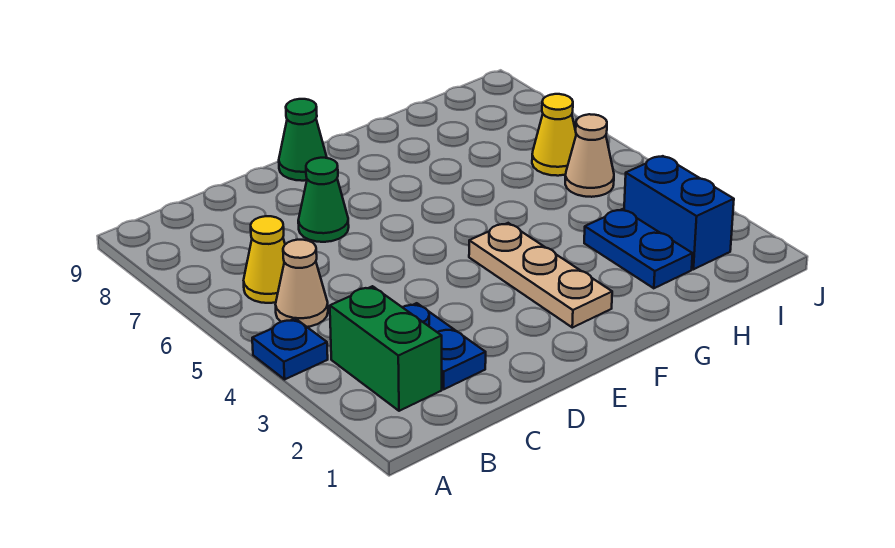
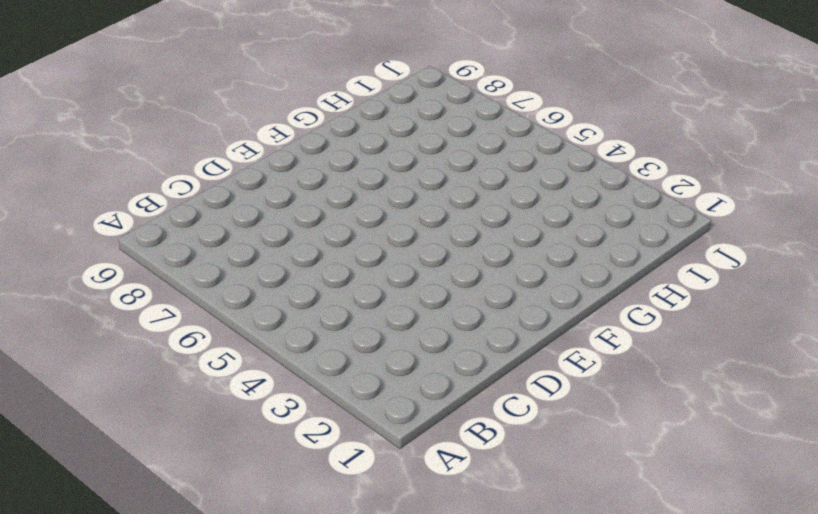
none -> blue 1x1 plate [252,318,328,379]
none -> green 1x2 brick [330,286,442,411]
none -> tan 1x1 cone [276,240,328,327]

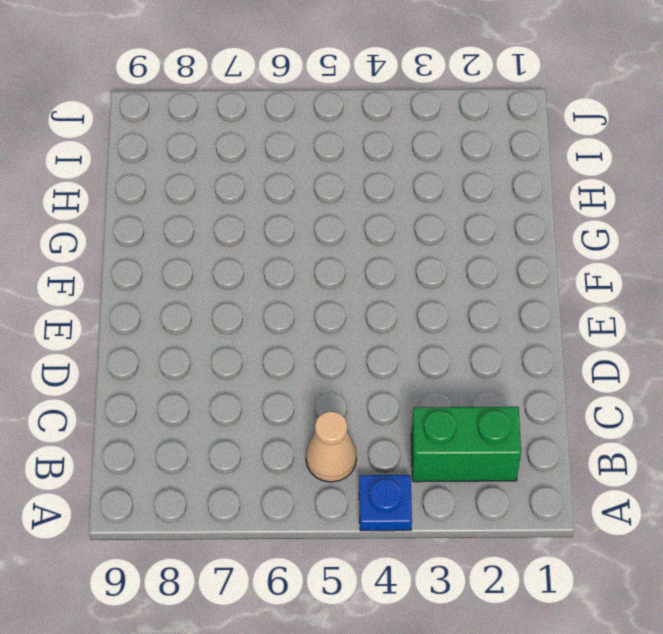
none -> yellow 1x1 cone [244,216,285,303]
none -> blue 1x2 plate [402,303,486,389]
none -> green 1x1 cone [298,158,349,242]

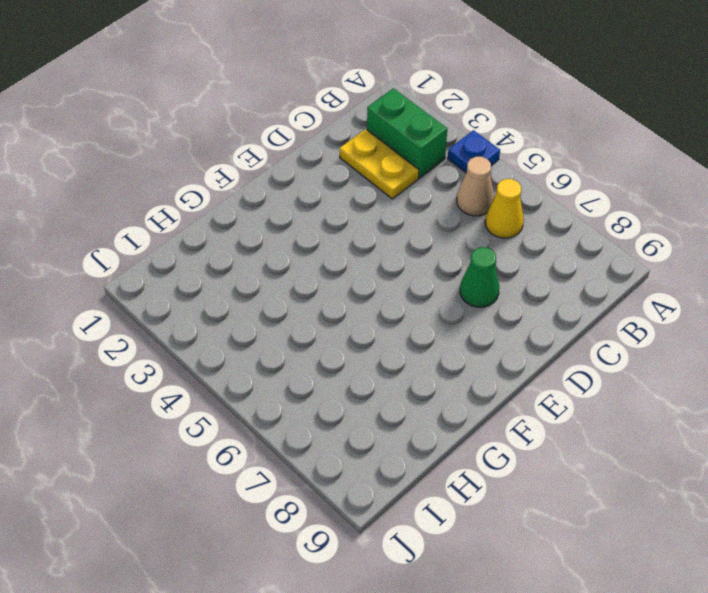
yellow 1x2 plate [340,129,419,199] -> blue 1x2 plate [402,303,486,389]
none -> green 1x1 cone [279,99,327,181]
none -> tan 1x3 plate [469,223,612,328]
none -> blue 1x2 plate [584,209,693,288]

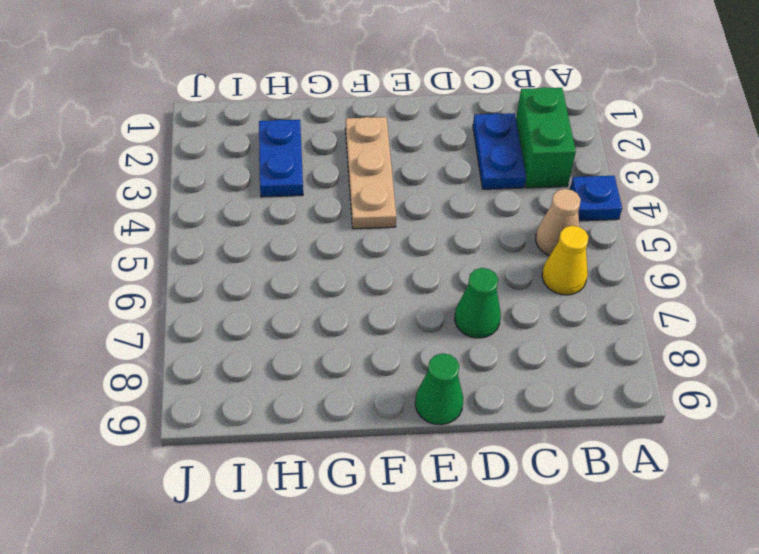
none -> blue 1x2 brick [624,156,734,269]
none -> tan 1x1 cone [565,114,614,197]
none -> yellow 1x1 cone [532,94,576,176]

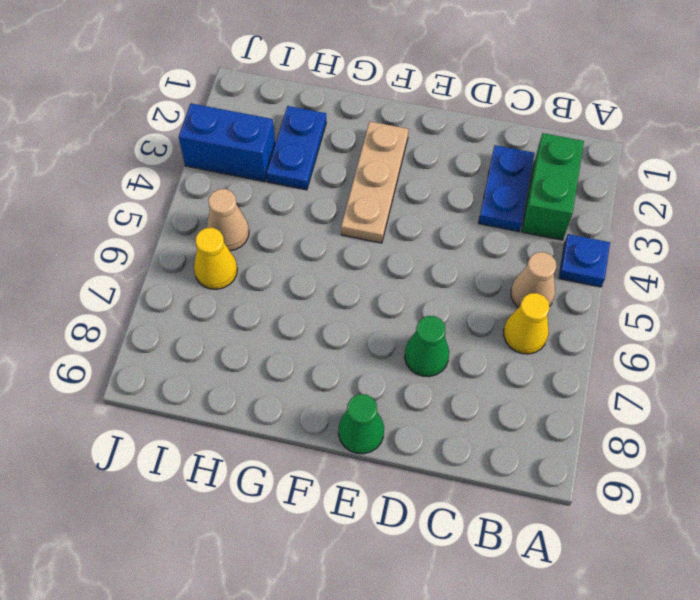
blue 1x2 brick [179,103,275,182] -> blue 1x2 brick turned to [624,156,734,269]

